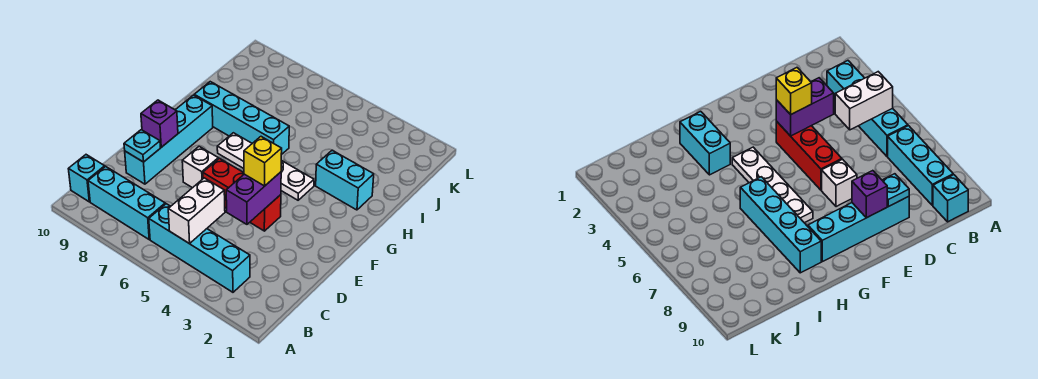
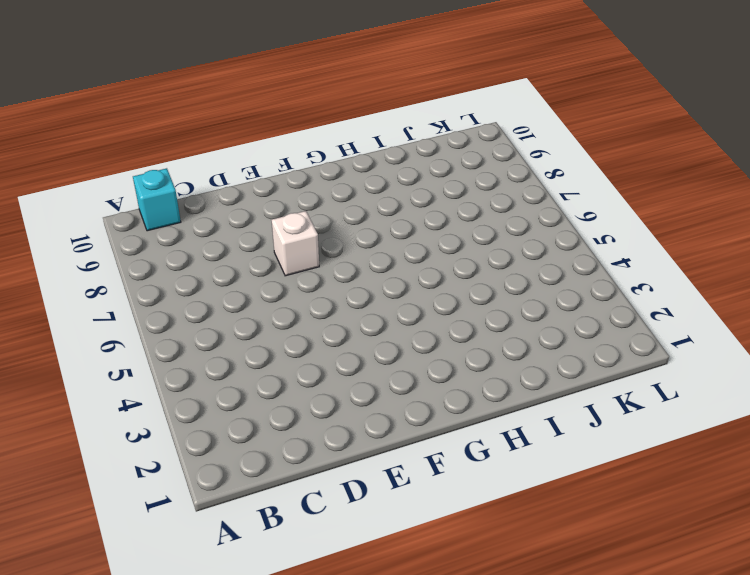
none -> cyan 1x4 brick [149,204,250,292]
none -> cyan 1x3 brick [88,166,165,239]
none -> cyan 1x4 brick [125,95,213,184]

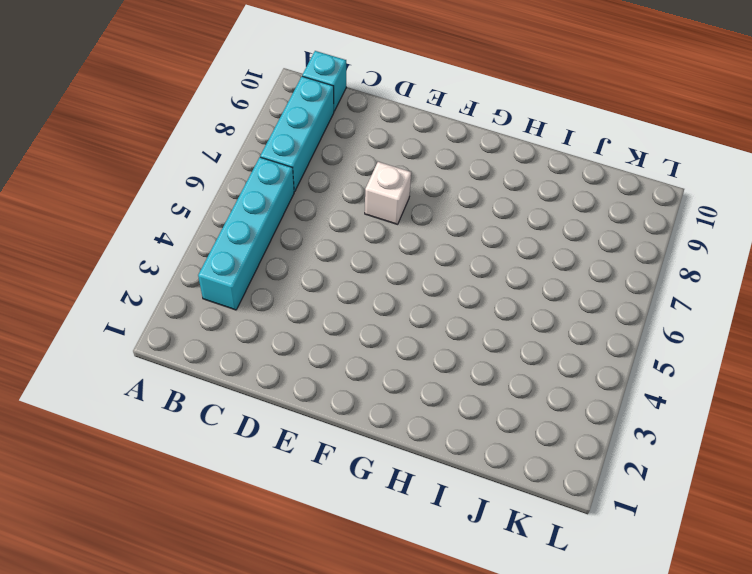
none -> cyan 1x4 brick [125,95,213,184]
none -> red 1x3 brick [203,158,281,231]
none -> white 1x4 plate [217,133,314,200]

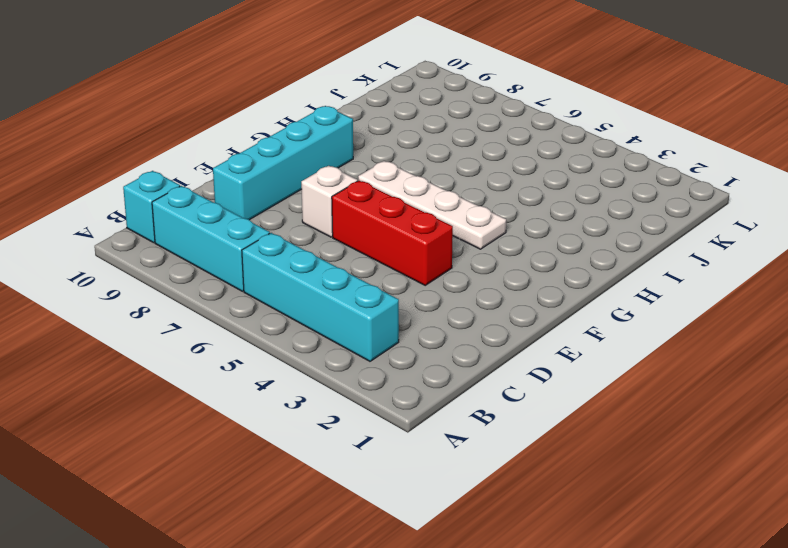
none -> cyan 1x2 brick [316,150,374,210]
none -> cyan 1x4 brick [194,82,289,155]
none -> white 1x2 brick [168,178,225,244]

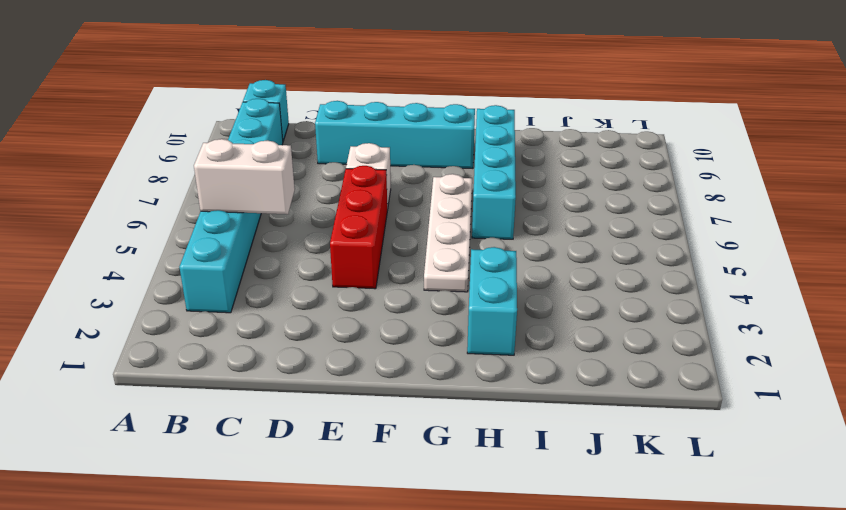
none -> purple 1x2 brick [226,172,281,224]
none -> cyan 1x1 plate [124,130,160,162]
none -> purple 1x1 brick [141,100,178,147]

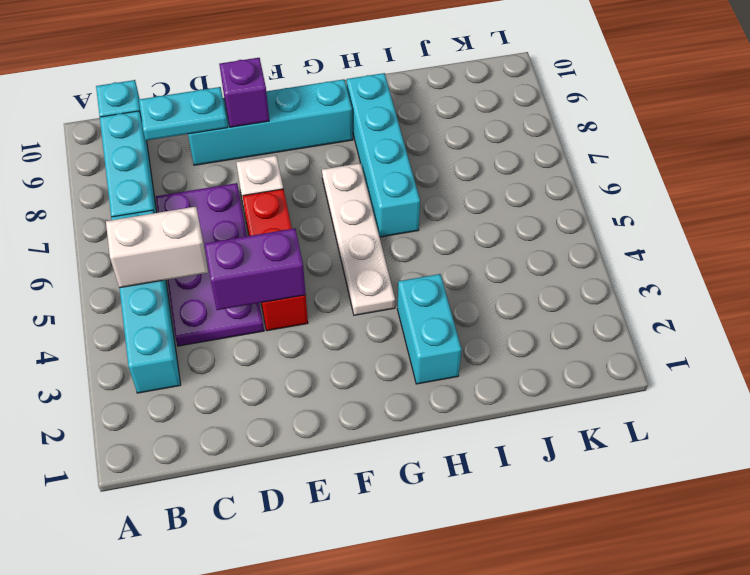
purple 2x4 plate [156,183,264,346] -> none
cyan 1x2 plate [139,87,228,140] -> cyan 1x1 plate [124,130,160,162]
none -> yellow 1x1 brick [244,137,282,186]

